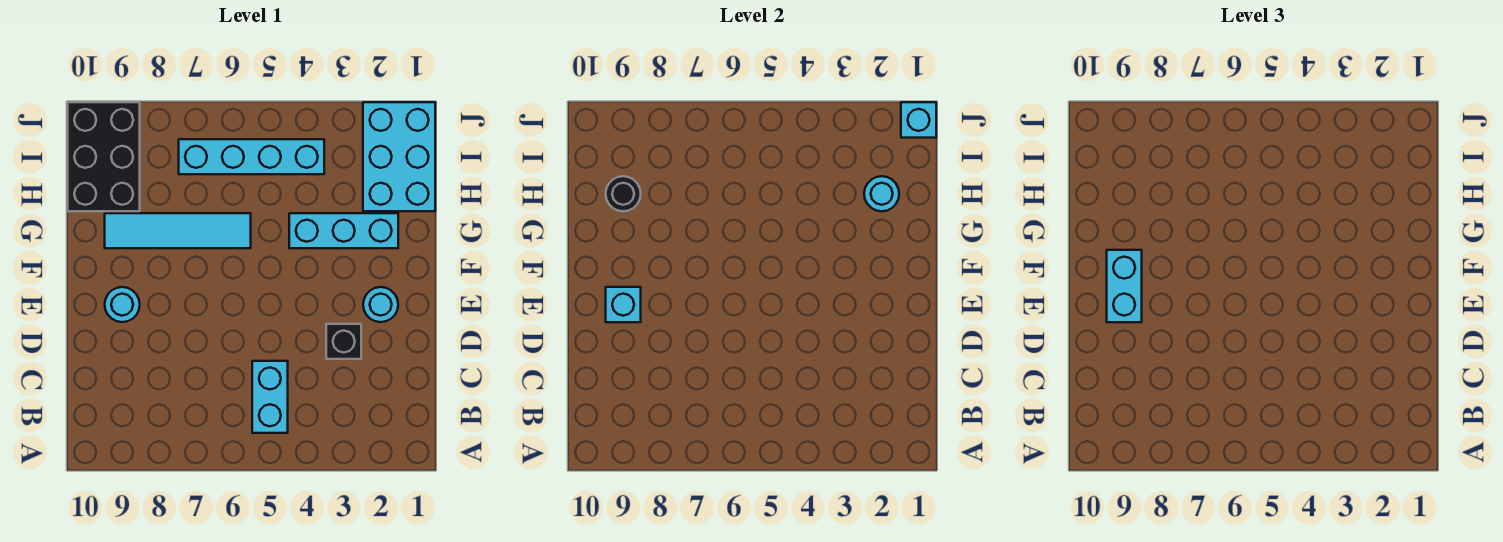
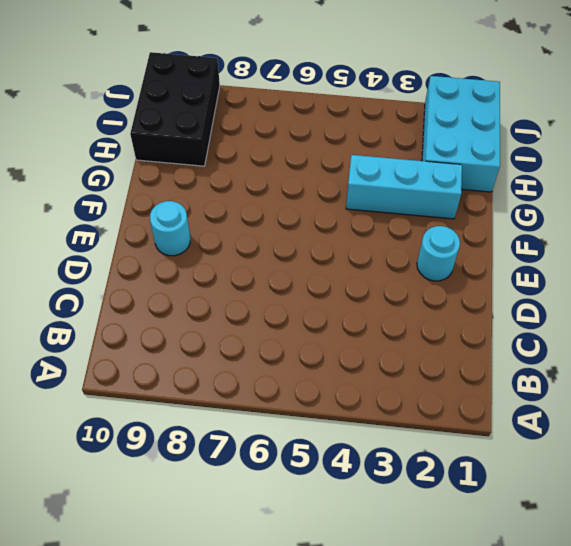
none -> cyan 1x2 brick [252,361,288,433]
none -> black 1x1 brick [326,324,361,359]
none -> cyan 1x4 tile [105,213,251,248]

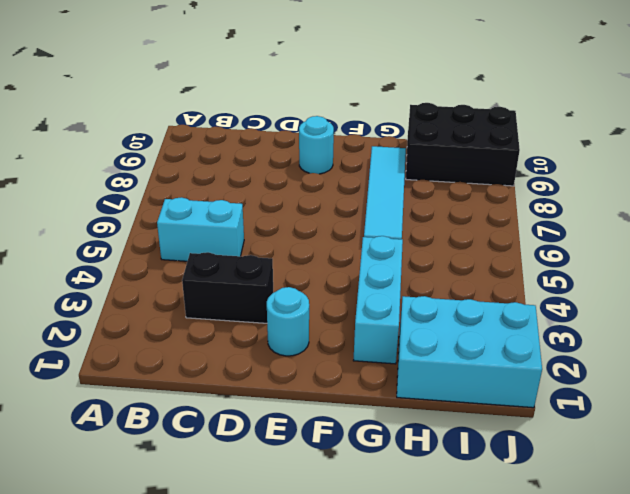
black 1x2 brick [182,252,273,323] -> black 1x1 brick [326,324,361,359]
none -> cyan 1x4 brick [179,139,324,174]
none -> cyan 1x1 brick [606,287,641,322]
none -> cyan 1x1 round brick [864,176,899,211]

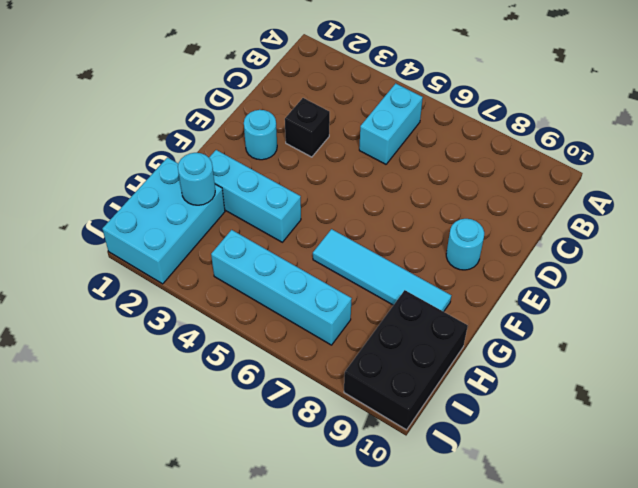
none -> cyan 1x1 brick [606,287,641,322]
none -> black 1x1 round brick [606,176,641,211]
none -> cyan 1x1 brick [901,102,936,138]

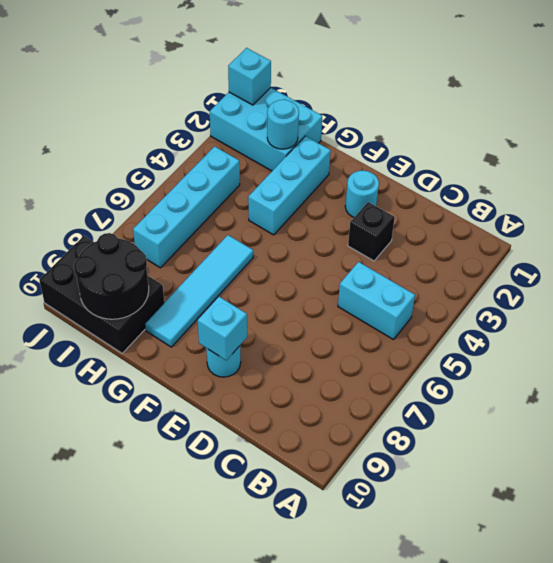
black 2x2 round brick [74,233,149,319] -> black 1x1 round brick [606,176,641,211]
none -> cyan 1x2 brick [1107,250,1142,322]

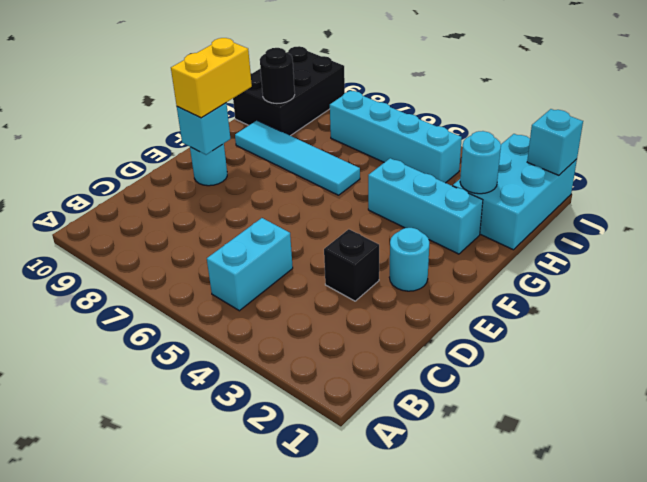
yellow 1x2 brick [171,38,252,118] -> cyan 1x2 brick [1107,250,1142,322]

